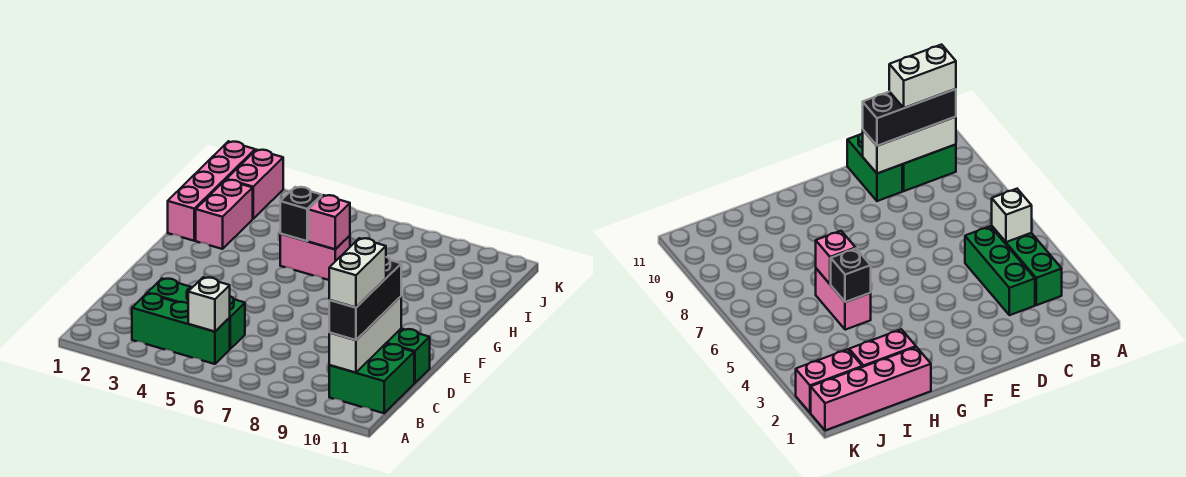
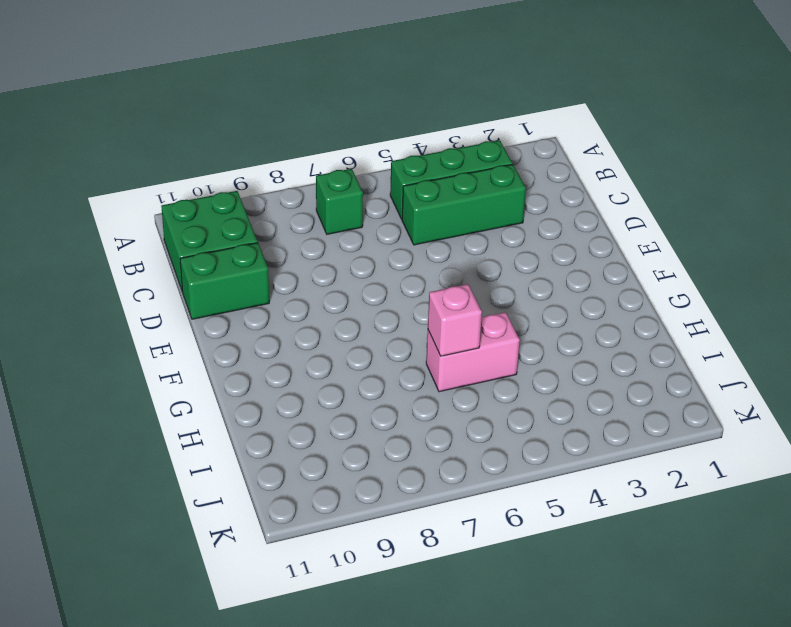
green 1x1 brick [316,169,363,234] -> none
none -> pink 1x4 brick [168,141,255,241]
none -> pink 1x2 brick [196,180,253,249]
none -> pink 1x2 brick [226,150,283,219]

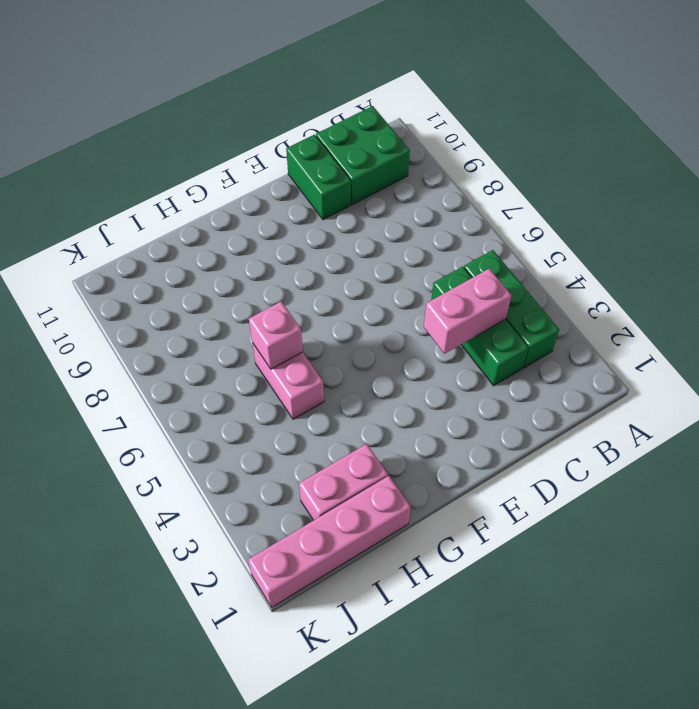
pink 1x2 brick [424,268,511,354] -> pink 1x2 brick moved to [226,150,283,219]
none -> white 1x1 brick [188,277,230,332]
none -> white 1x3 brick [329,297,401,373]
none -> black 1x1 brick [280,187,322,241]

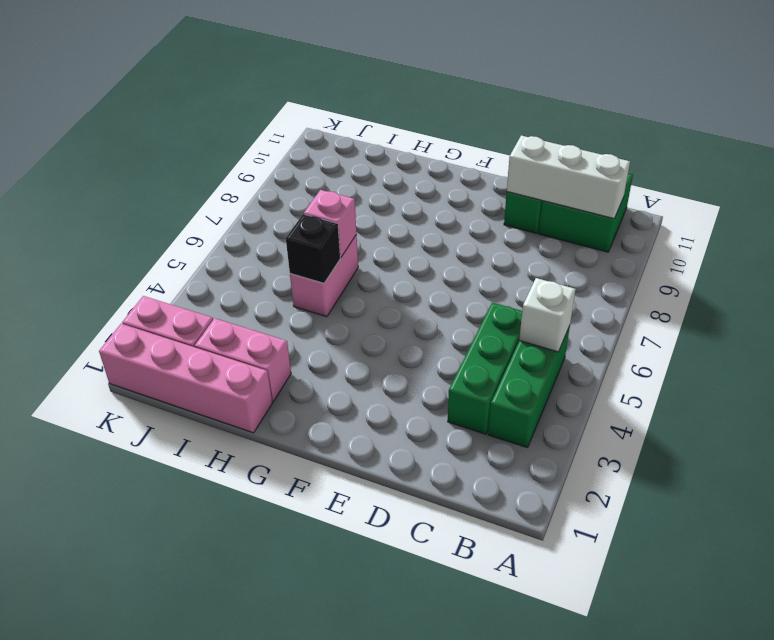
none -> black 1x3 brick [329,257,401,340]
none -> white 1x2 brick [329,238,386,308]

